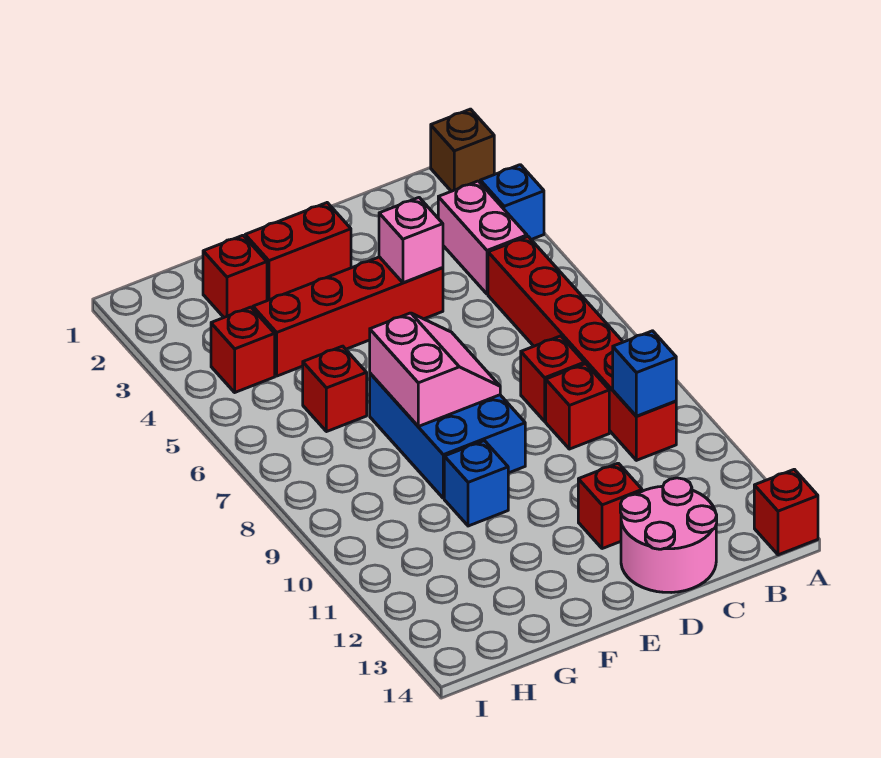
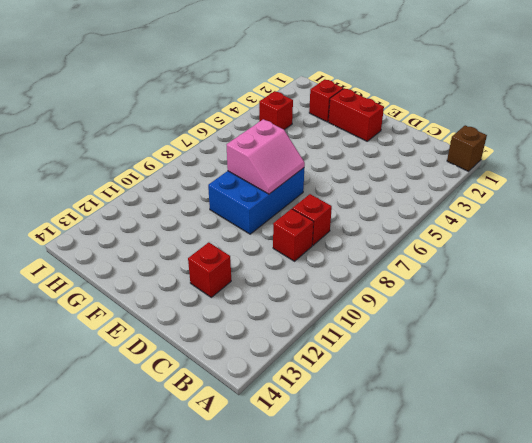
none -> blue 1x1 brick [480,165,544,239]
none -> red 1x1 brick [754,469,818,555]
none -> pink 1x2 brick [438,181,527,294]

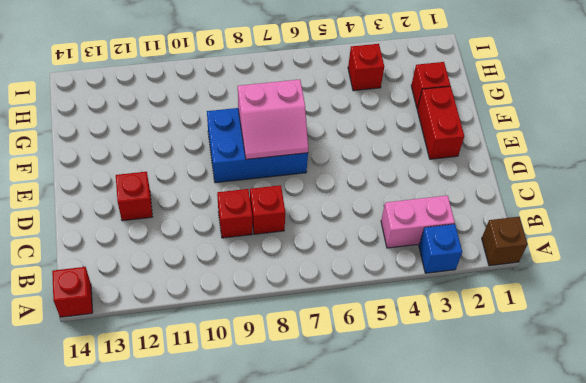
none -> red 1x6 brick [488,237,676,460]
none -> pink 2x2 round brick [620,478,717,593]
none -> red 1x4 brick [253,257,443,376]

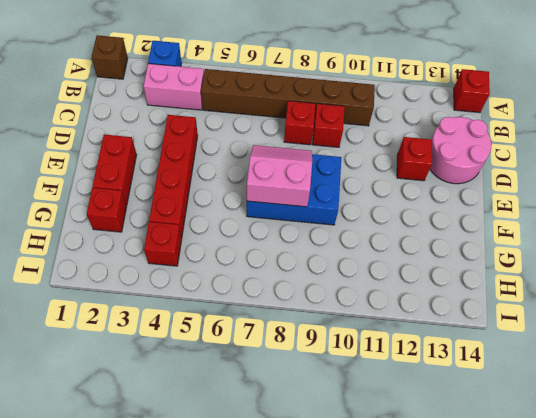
brown 1x6 brick [201,69,375,126] -> red 1x6 brick [488,237,676,460]
none -> blue 1x1 brick [444,441,508,526]
none -> red 1x1 brick [303,346,367,432]
none -> blue 1x1 brick [613,331,676,416]

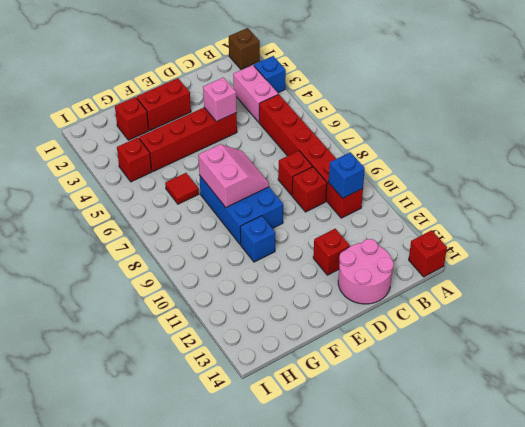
red 1x1 tile [165,173,199,204] -> red 1x1 brick [303,346,367,432]

